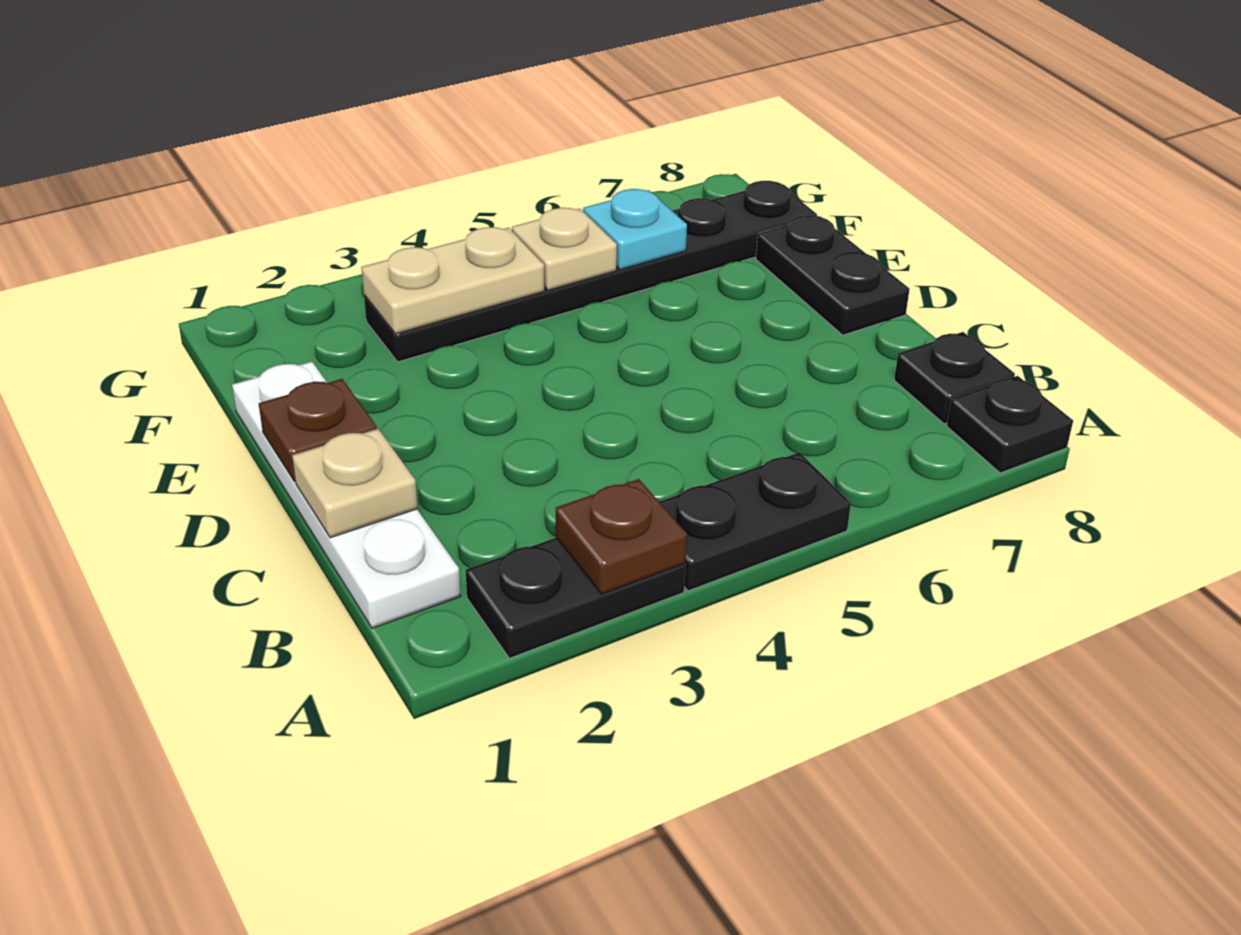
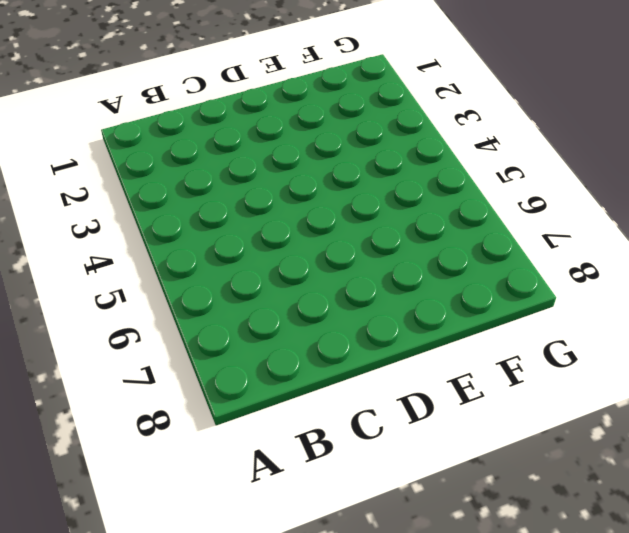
none -> black 1x2 plate [466,538,686,658]
none -> black 1x2 plate [659,452,851,591]
none -> black 1x1 plate [947,376,1073,473]

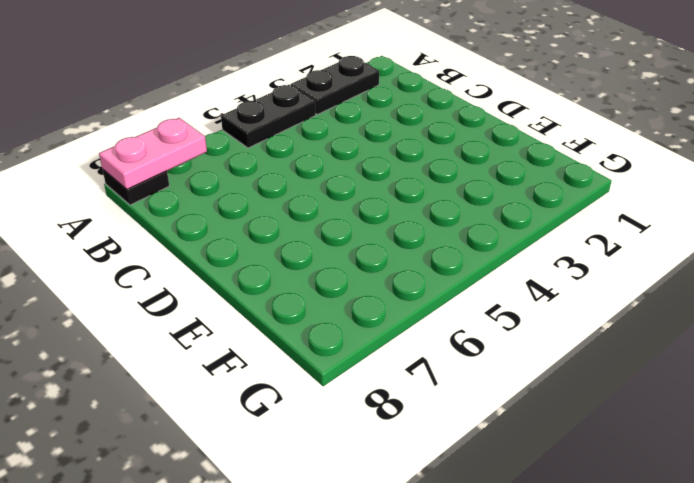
pink 1x2 plate [99,118,207,189] -> none
none -> white 1x4 plate [232,362,461,628]
none -> black 1x1 plate [894,332,1015,424]
none -> black 1x2 plate [756,215,910,335]

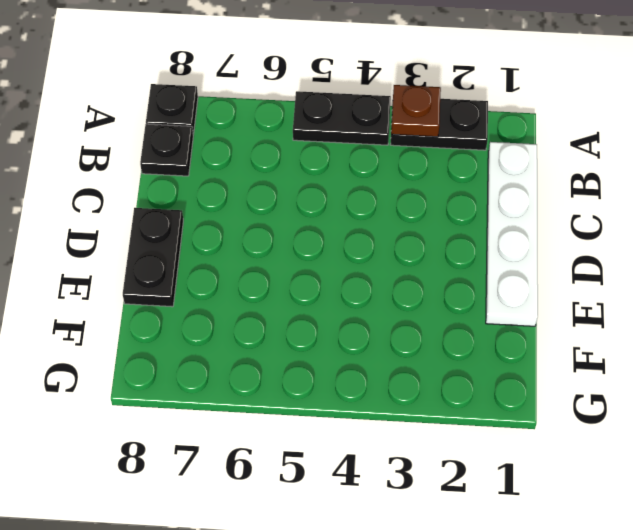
none -> black 1x6 plate [364,181,817,362]
none -> tan 1x1 plate [292,429,417,538]
none -> brown 1x1 plate [259,379,377,482]

